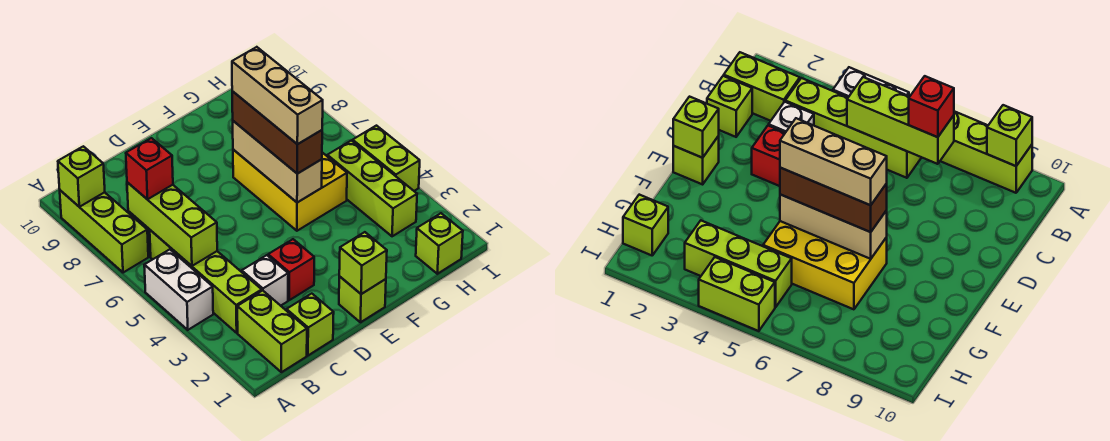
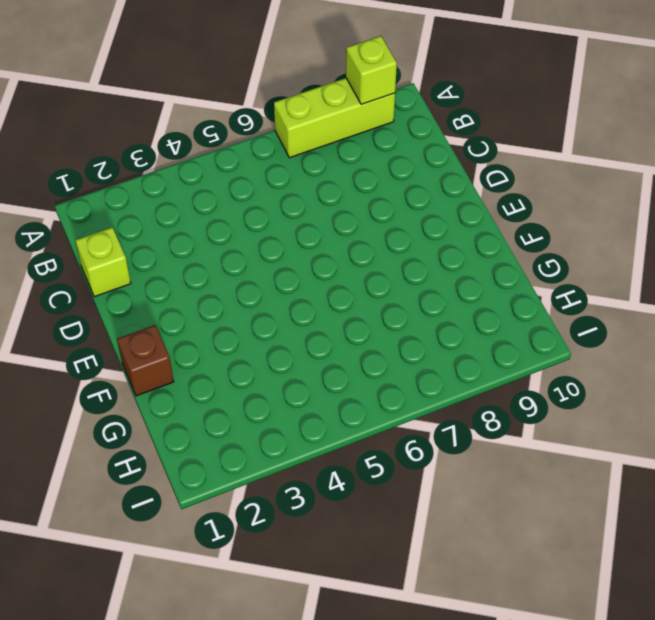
brown 1x1 brick [117,325,174,396] -> none
none -> white 1x2 brick [144,249,213,330]
none -> lime 1x2 brick [237,291,307,372]
none -> lime 1x4 brick [150,230,262,333]

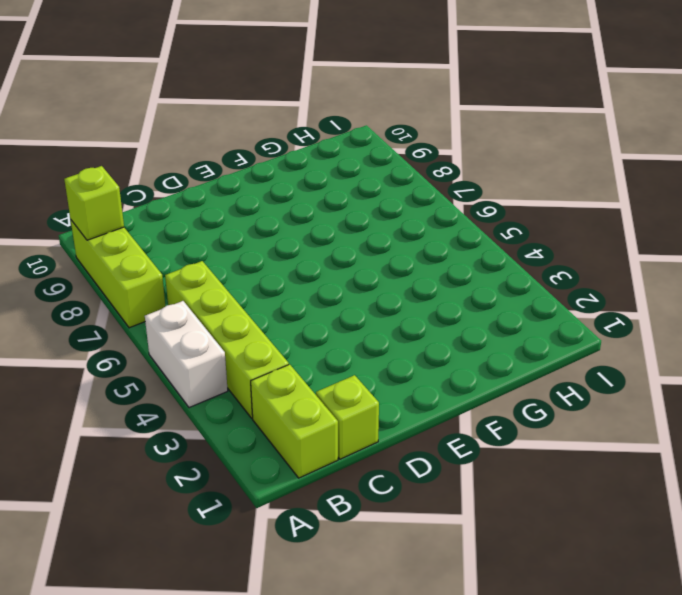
none -> white 1x1 brick [242,255,288,306]
none -> red 1x1 brick [268,239,314,300]
none -> lime 1x1 brick [339,276,386,322]

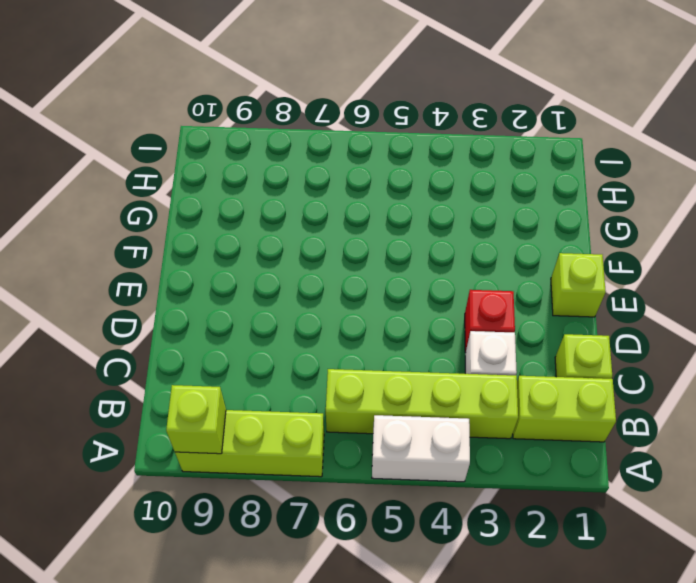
none -> yellow 2x3 brick [233,150,347,231]
none -> lime 1x1 brick [416,213,463,274]
none -> lime 1x3 brick [327,141,417,236]

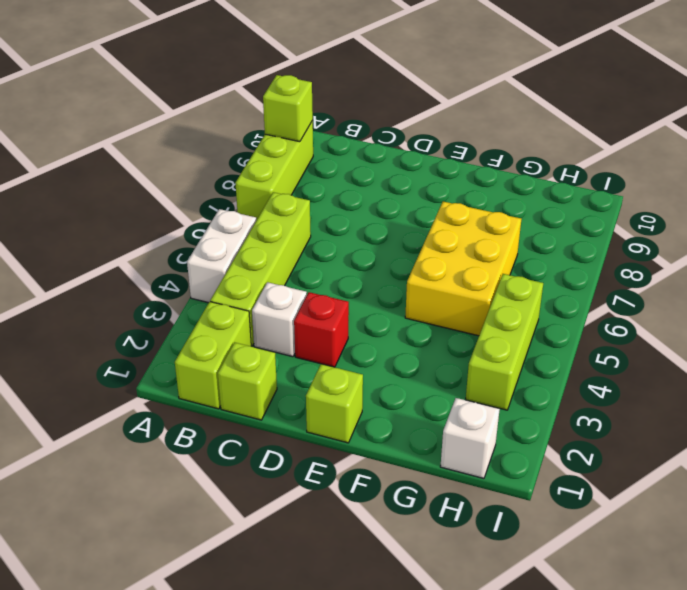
white 1x1 brick [440,398,500,478] -> lime 1x1 brick [416,213,463,274]
none -> lime 1x2 brick [353,126,420,191]
none -> lime 1x3 brick [127,182,217,266]
none -> lime 1x1 brick [339,232,387,294]

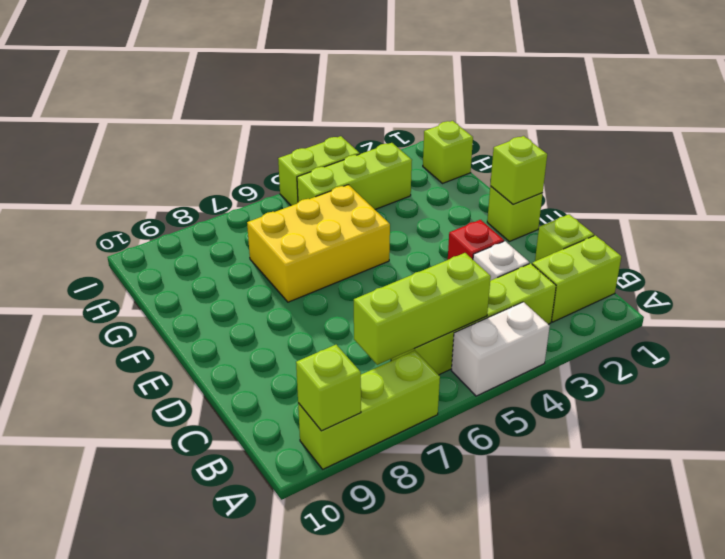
none -> tan 1x3 brick [233,121,322,203]
none -> red 1x1 brick [126,138,173,200]
none -> brown 1x3 brick [232,91,322,174]

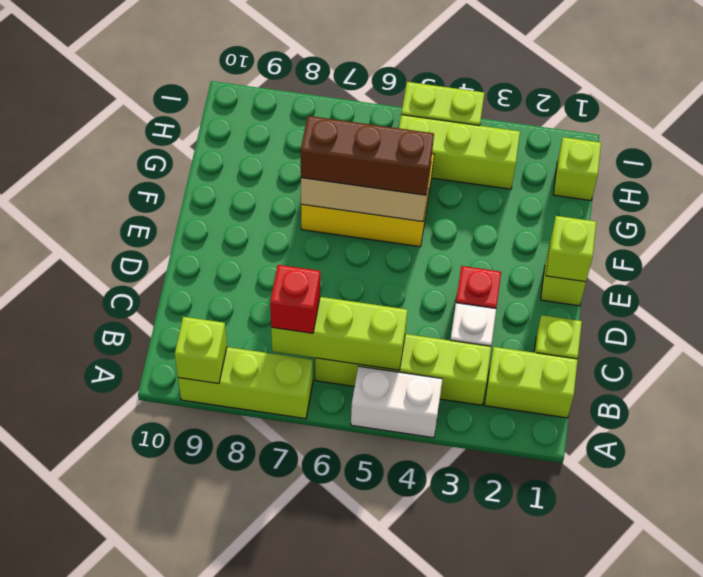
none -> tan 1x3 brick [232,47,323,144]

